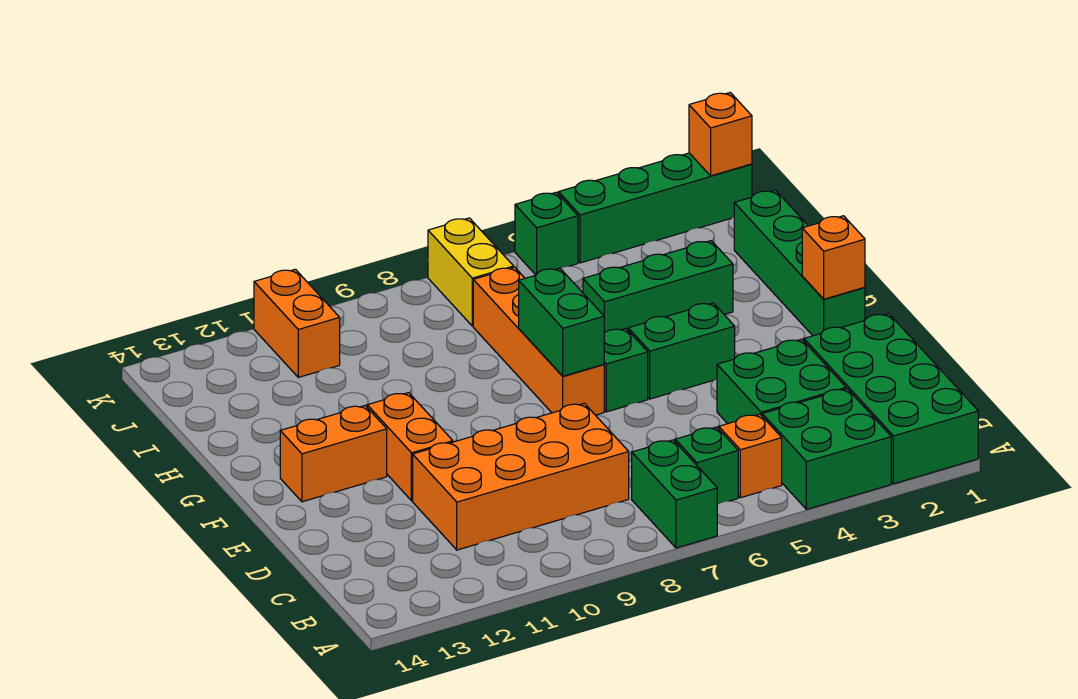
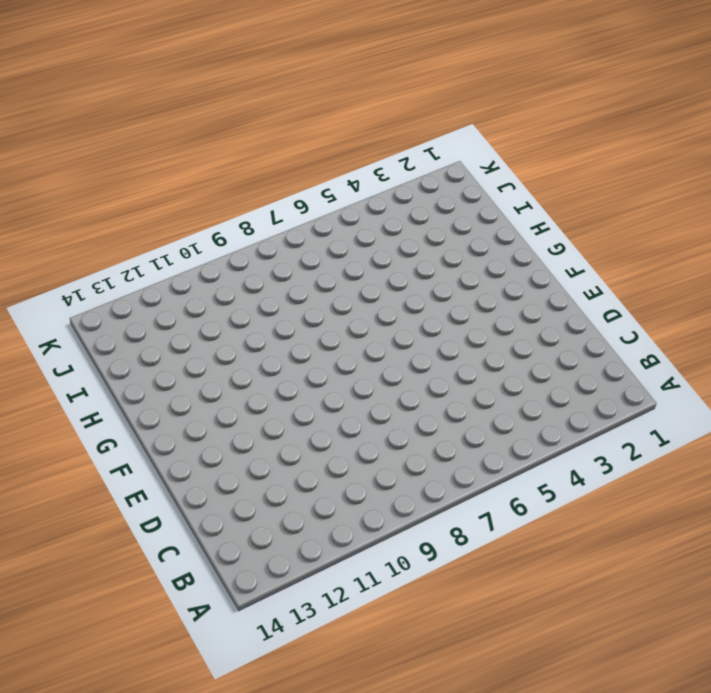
none -> green 2x4 brick [804,314,978,484]
none -> green 2x2 brick [762,389,891,510]
none -> green 1x2 brick [632,440,717,548]

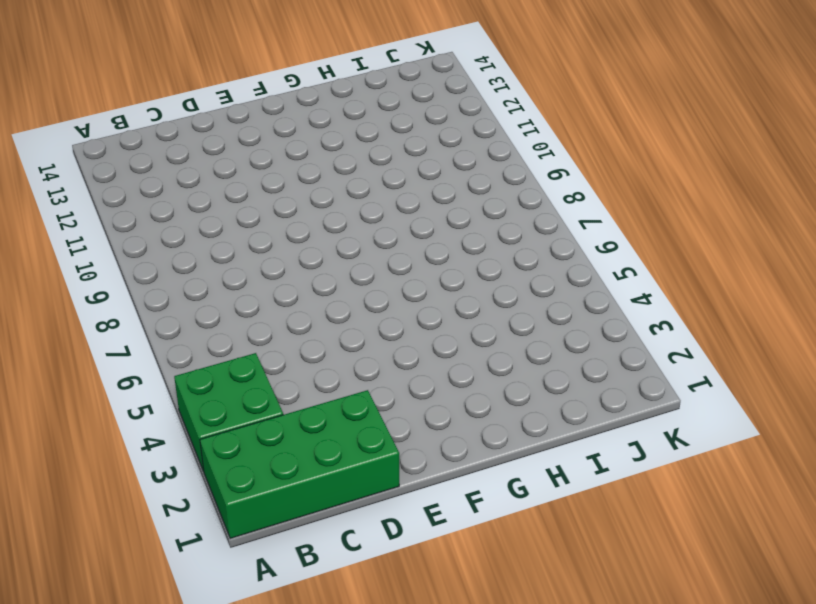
none -> green 1x2 brick [632,440,717,548]
none -> orange 1x1 brick [719,414,782,498]
none -> green 1x1 brick [675,427,738,505]

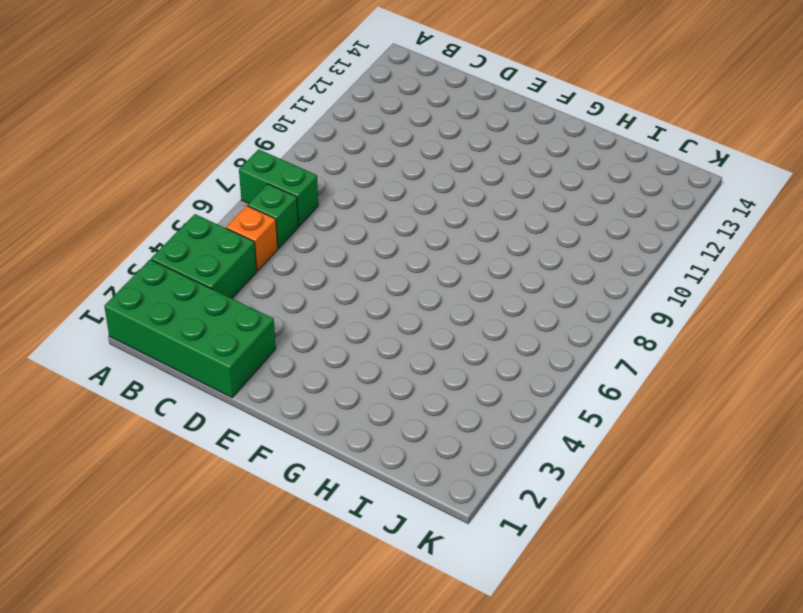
none -> green 2x2 brick [717,339,846,424]
none -> orange 2x4 brick [413,403,629,550]
none -> orange 1x2 brick [367,393,453,501]

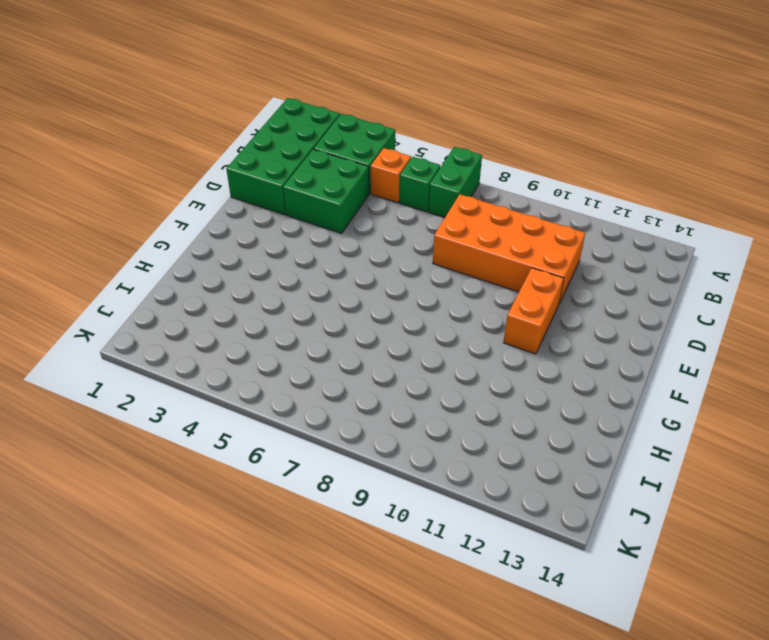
none -> green 1x4 brick [734,190,865,336]
none -> green 1x2 brick [628,303,735,399]
none -> green 1x1 brick [604,329,648,412]

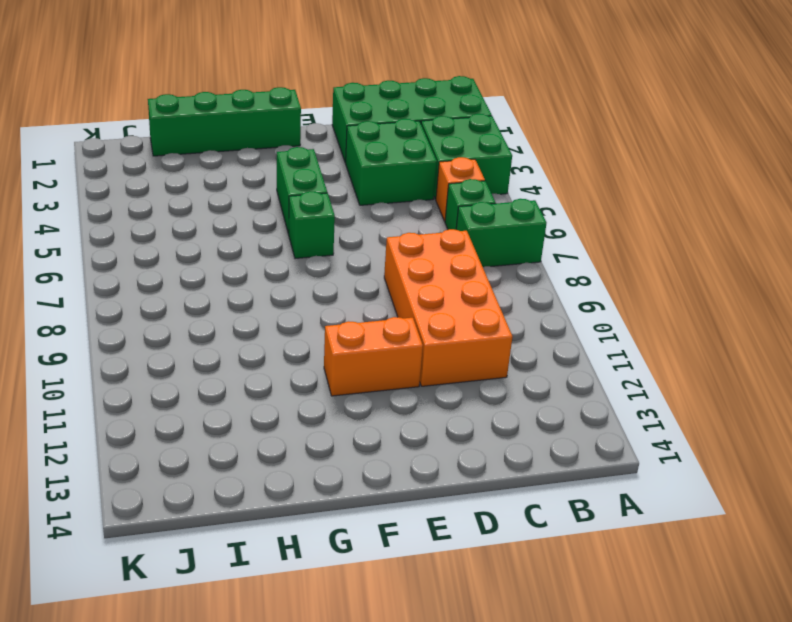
none -> orange 1x4 brick [473,267,604,415]
none -> orange 1x2 brick [280,406,387,502]
none -> green 1x3 brick [583,241,733,333]

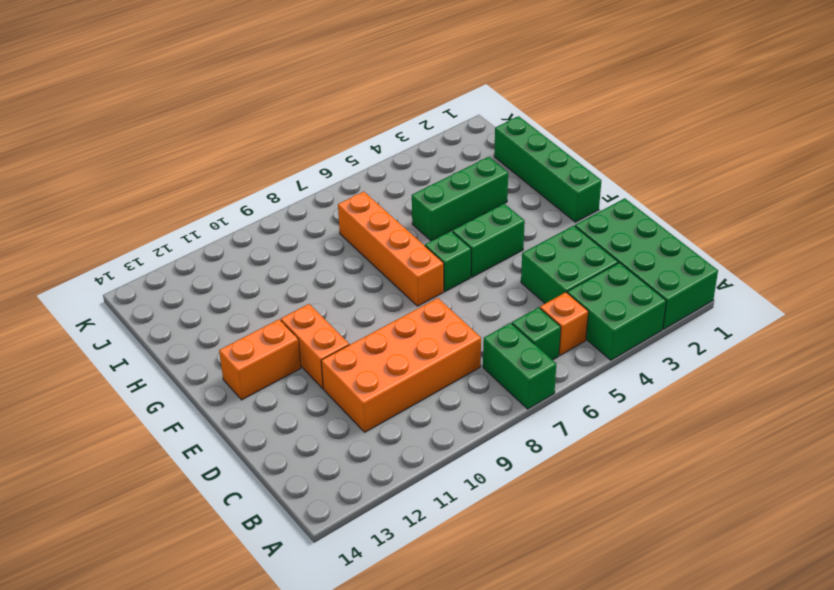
none -> yellow 1x2 brick [428,218,514,326]
none -> orange 1x2 brick [254,269,340,377]
none -> green 1x4 brick [558,153,752,263]

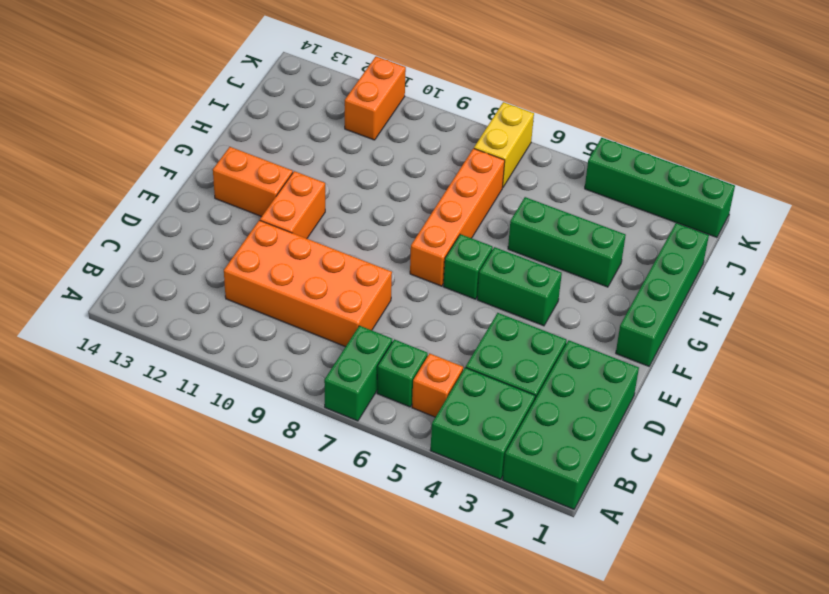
none -> green 1x1 brick [515,192,578,275]
none -> orange 1x1 brick [802,216,865,299]
none -> green 1x2 brick [519,268,604,376]

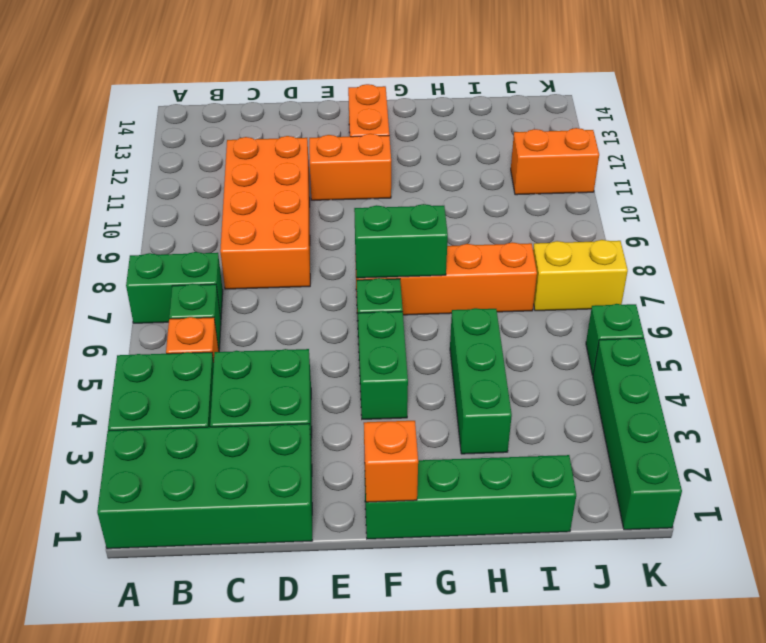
none -> orange 1x1 brick [689,93,752,176]

